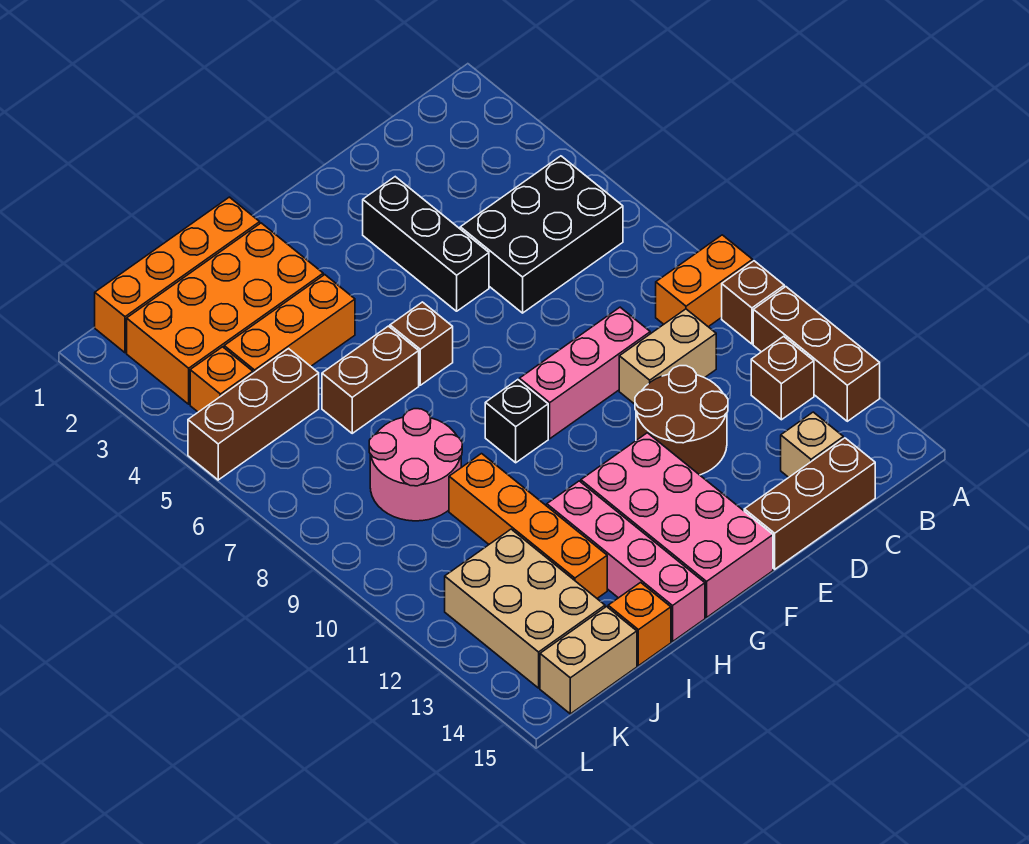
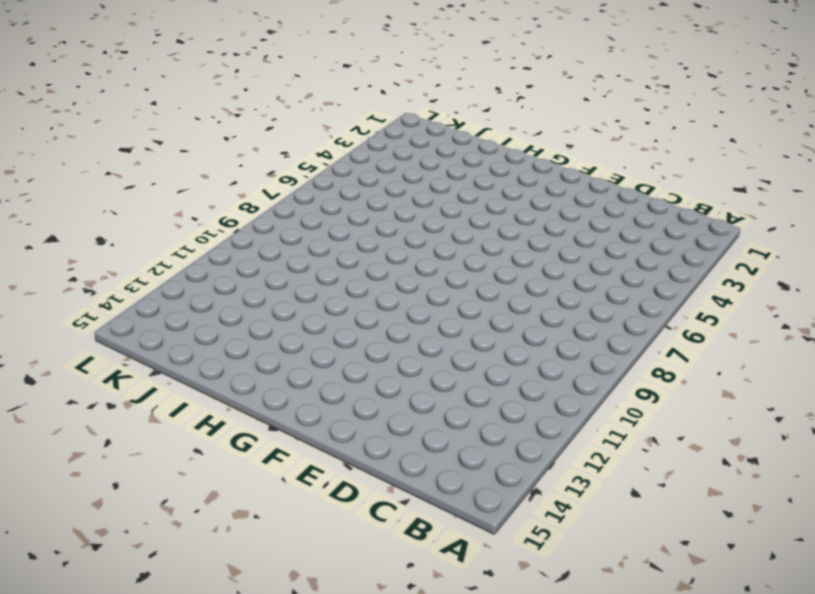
none -> orange 1x2 brick [656,235,753,327]
none -> brown 1x1 brick [722,261,784,344]
none -> brown 1x3 brick [753,287,880,421]

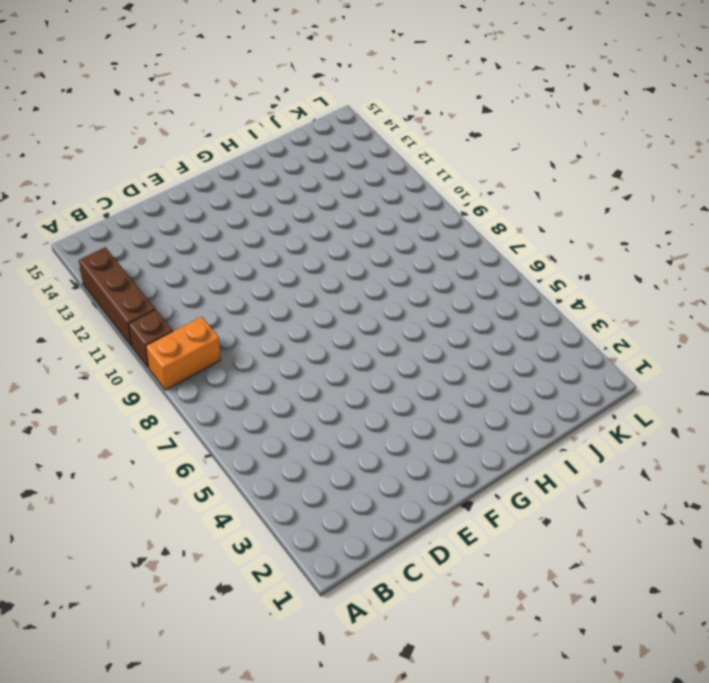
none -> black 2x3 brick [460,156,623,313]
none -> brown 1x1 brick [751,336,814,420]
none -> tan 1x2 brick [619,309,716,404]

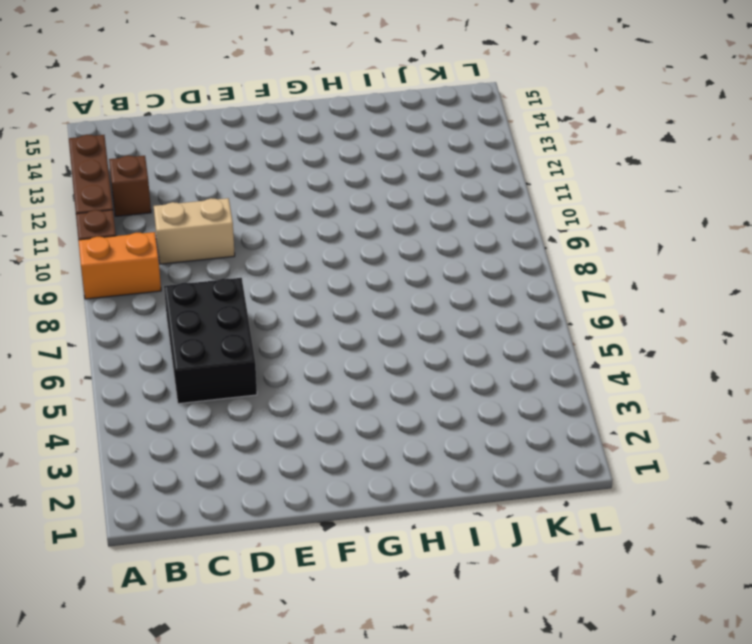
black 2x3 brick [164,278,257,404] -> black 2x3 brick turned to [460,156,623,313]
none -> tan 1x1 brick [781,412,843,477]
none -> brown 1x3 brick [744,438,875,569]
none -> pink 1x3 brick [520,307,650,439]

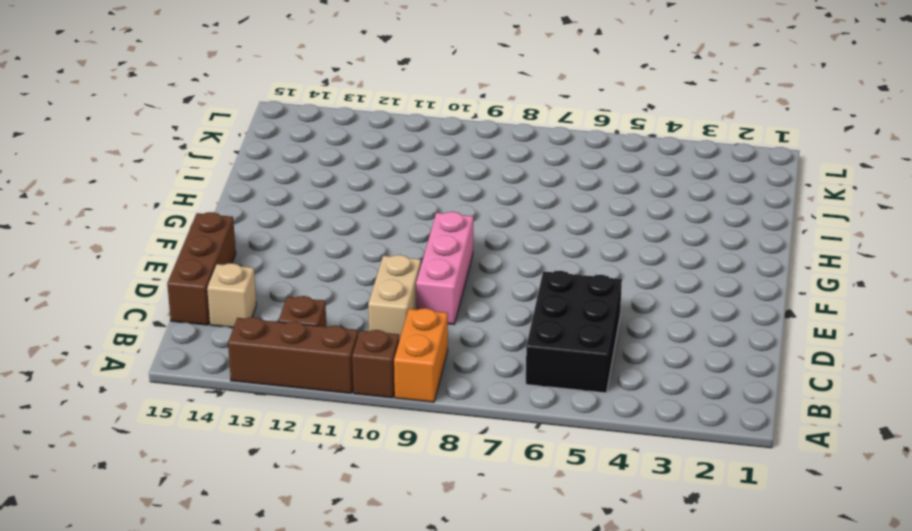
none -> brown 2x2 round brick [635,366,728,475]
none -> black 1x3 brick [363,177,489,311]
none -> pink 2x4 brick [581,433,773,617]

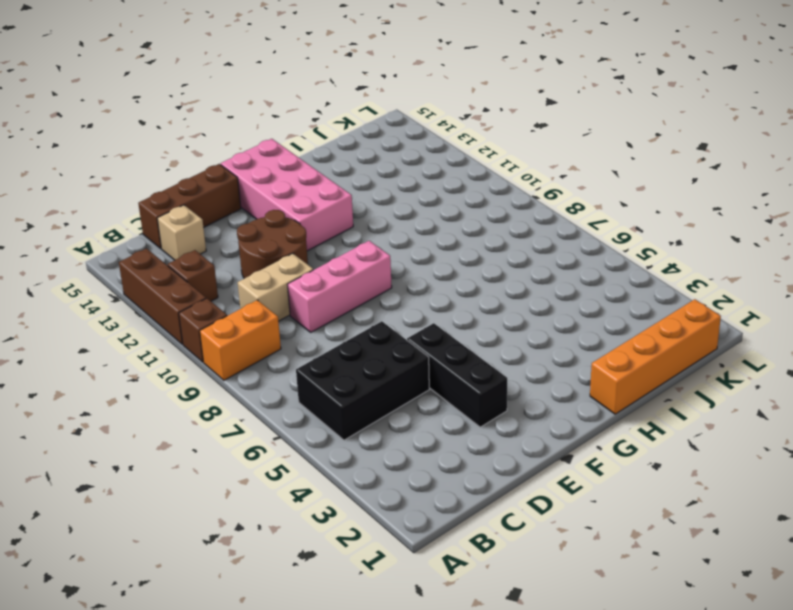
none -> brown 1x1 brick [390,302,453,385]
none -> black 1x1 brick [485,380,548,463]
none -> orange 2x4 brick [127,223,323,404]

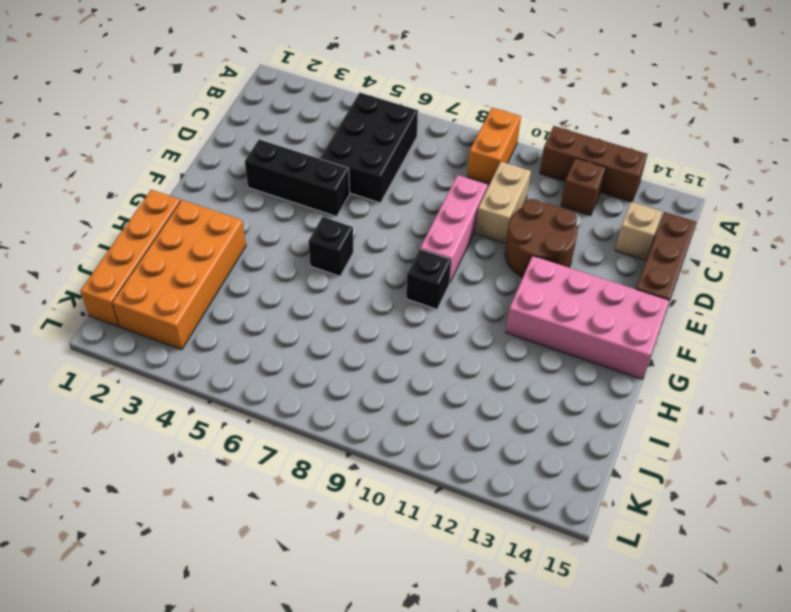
black 1x1 brick [308,217,354,276] -> brown 1x1 brick [390,302,453,385]
none -> brown 1x1 brick [722,261,784,344]
none -> orange 1x3 brick [224,275,355,373]
none -> brown 1x2 brick [322,326,419,433]

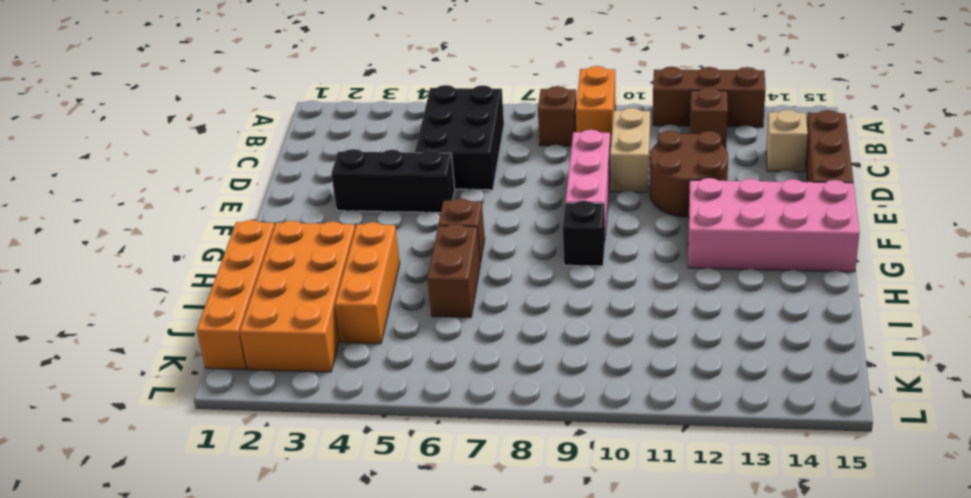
brown 1x1 brick [538,86,576,146] -> brown 1x1 brick moved to [722,261,784,344]
none -> pink 1x4 brick [547,481,705,642]
none -> pink 2x2 round brick [369,409,462,521]
none -> orange 1x4 brick [449,454,607,598]

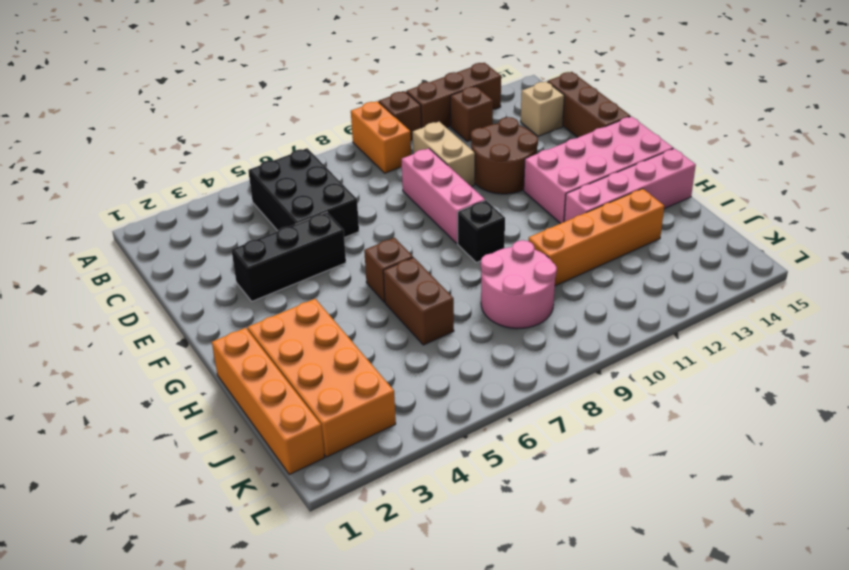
none -> orange 1x3 brick [224,275,355,373]
none -> orange 1x1 brick [608,582,671,666]
none -> brown 1x3 brick [188,349,319,480]

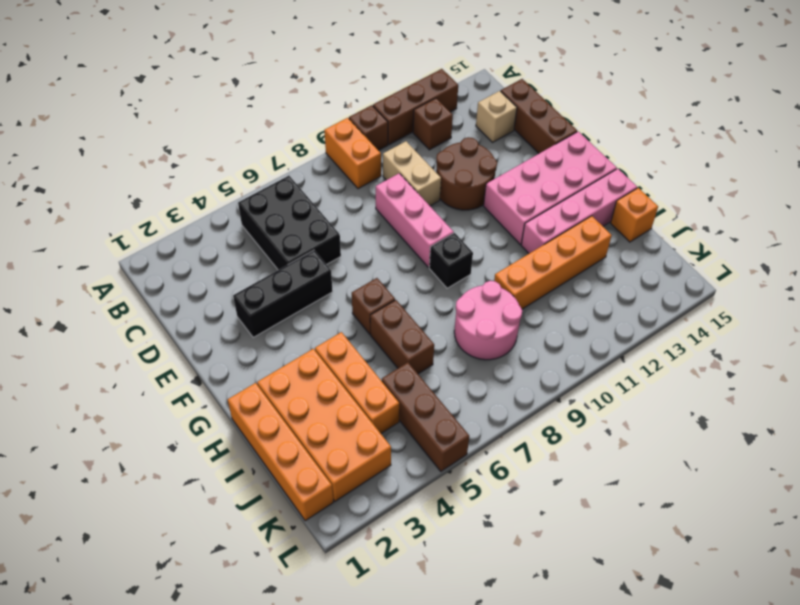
none -> tan 2x3 brick [445,529,605,688]
none -> tan 1x2 brick [540,607,637,714]
none -> orange 1x1 brick [190,347,253,412]

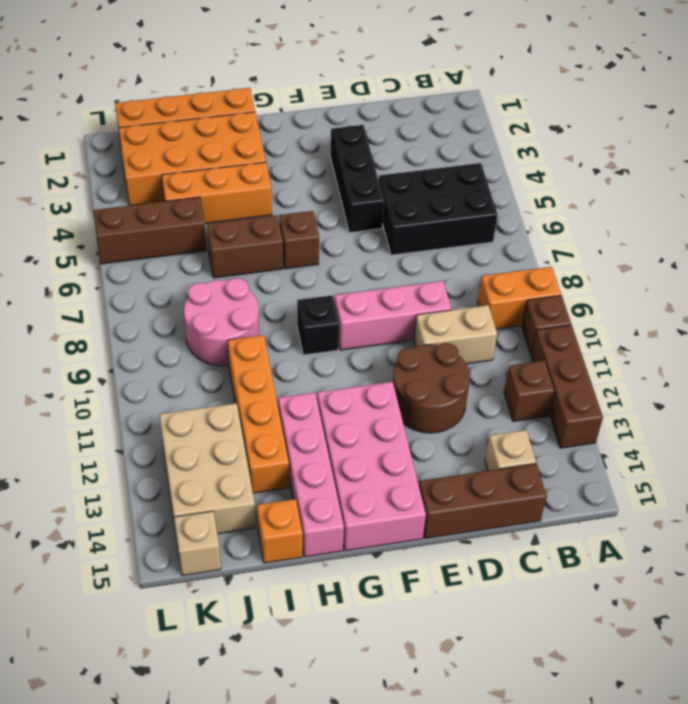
tan 1x1 brick [174,511,221,576] -> tan 1x2 brick [540,607,637,714]
none -> orange 1x1 brick [190,347,253,412]

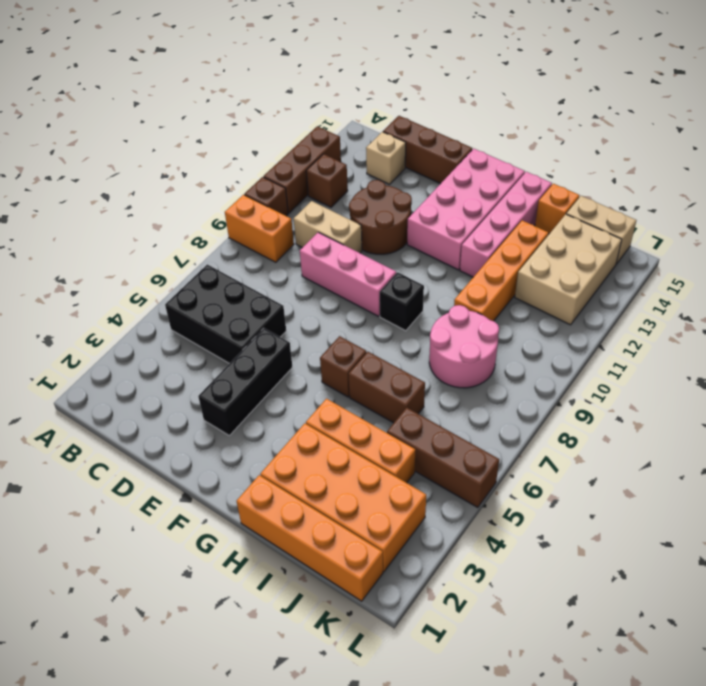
none -> orange 1x1 brick [190,347,253,412]

